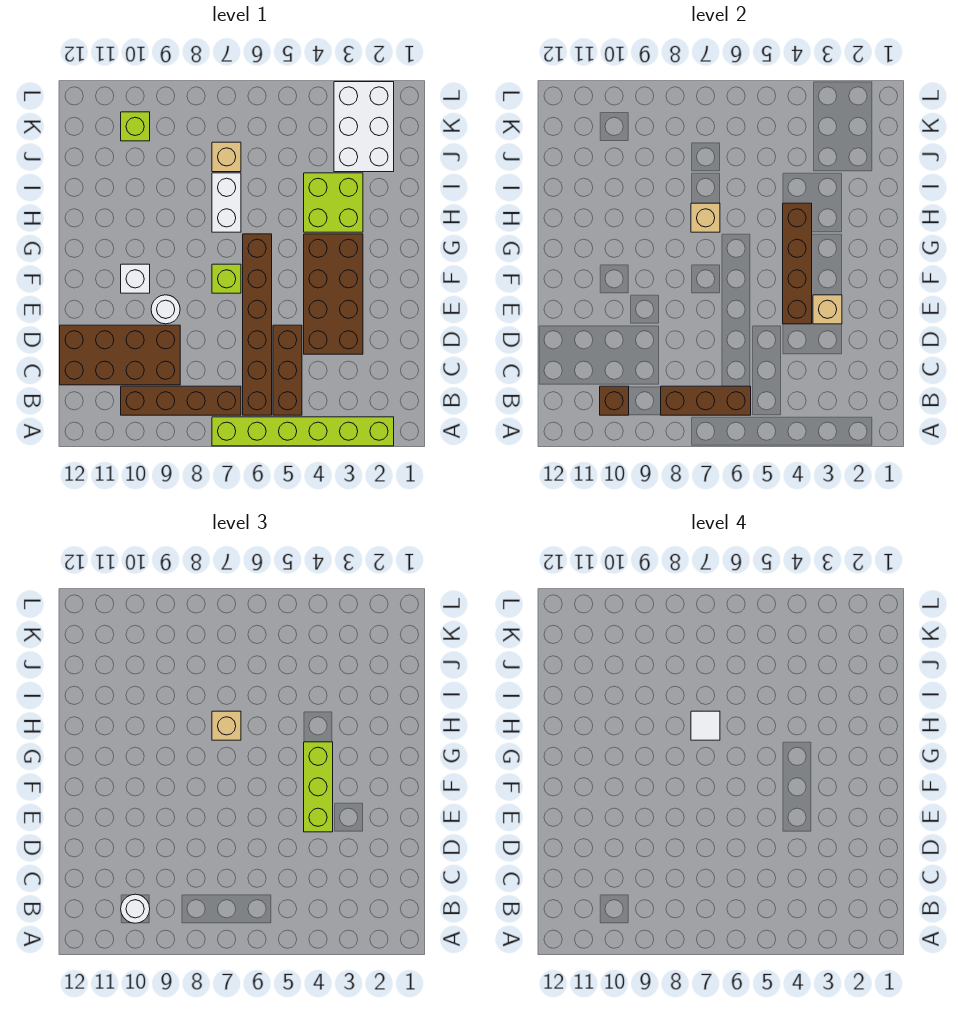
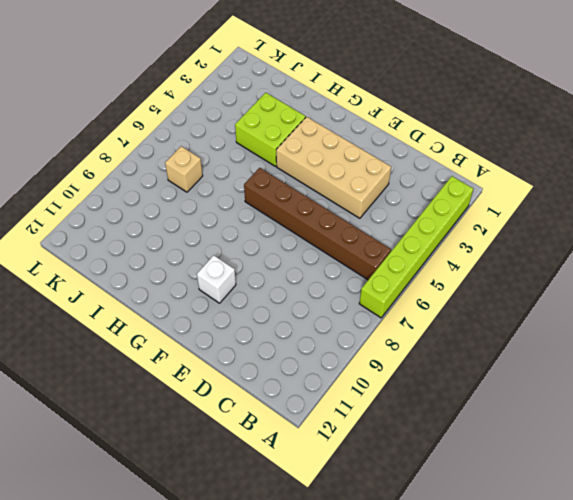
tan 2x4 brick [276,117,391,218] -> brown 2x4 brick [304,234,363,354]
none -> brown 1x3 brick [273,325,302,415]
none -> brown 1x4 brick [121,386,241,415]
none -> brown 2x4 brick [60,325,180,385]

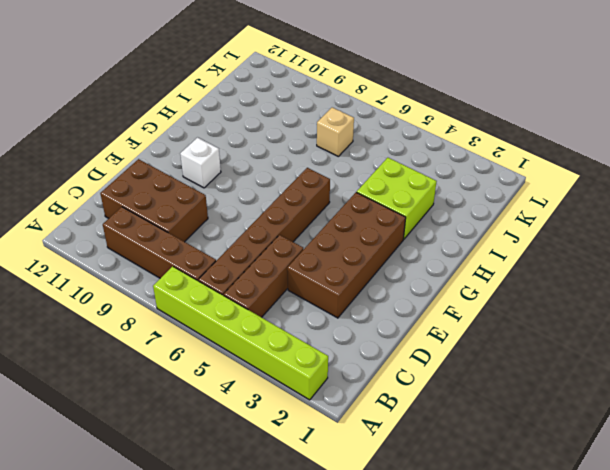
brown 2x3 brick [100,159,208,242] -> brown 2x4 brick [60,325,180,385]
none -> white 1x1 round brick [151,295,180,324]
none -> lime 1x1 brick [212,264,241,293]
none -> white 1x2 brick [212,173,241,232]

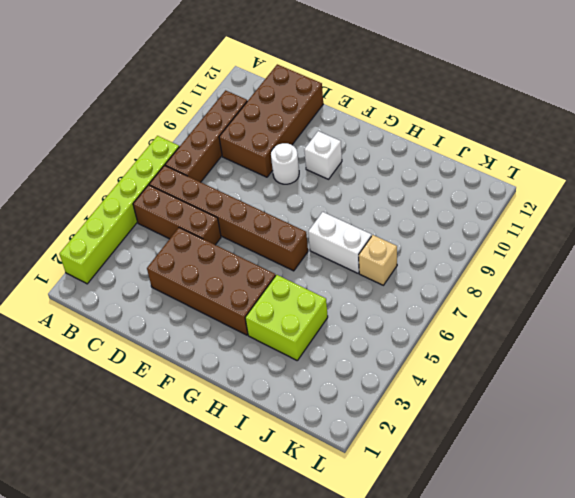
none -> lime 1x1 brick [212,264,241,293]
none -> white 2x3 brick [334,82,394,172]
none -> lime 1x1 brick [121,112,150,141]

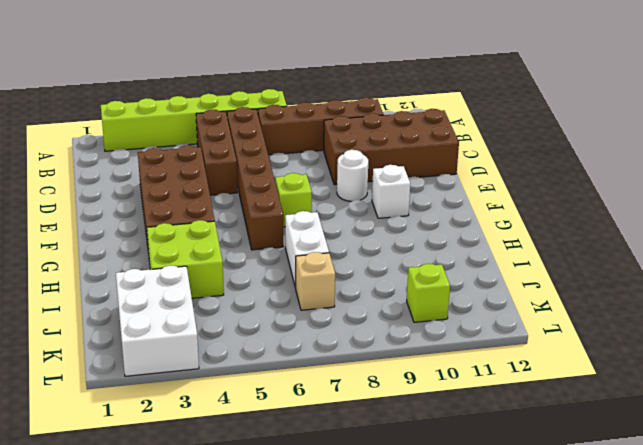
none -> brown 1x3 brick [661,386,751,415]
none -> brown 1x1 brick [600,386,629,415]
none -> tan 1x1 brick [813,295,842,324]

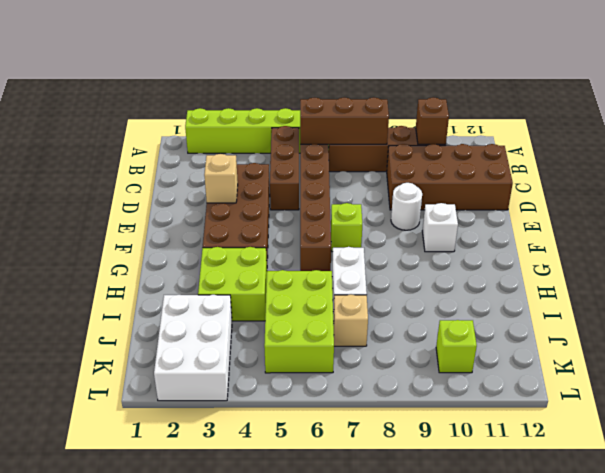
lime 2x3 brick [264,270,334,373] -> none
none -> brown 1x4 brick [783,203,812,324]
none -> tan 1x1 brick [691,203,720,232]
none -> white 1x1 round brick [121,894,150,923]

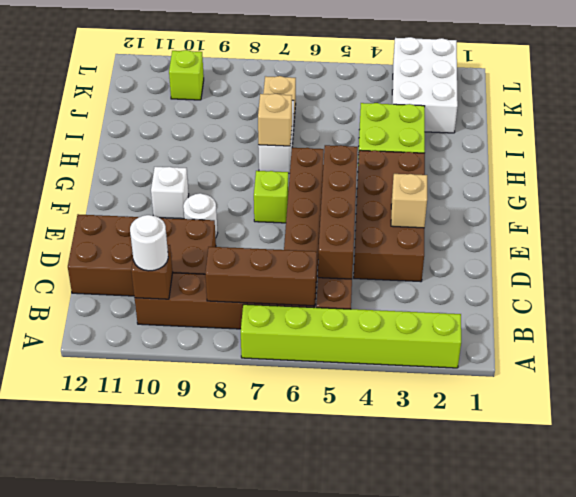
brown 1x4 brick [318,145,358,279] -> brown 1x4 brick moved to [783,203,812,324]
none -> lime 1x3 brick [304,742,333,832]
none -> tan 1x1 brick [212,711,241,740]
none -> white 1x1 tile [691,711,720,740]

